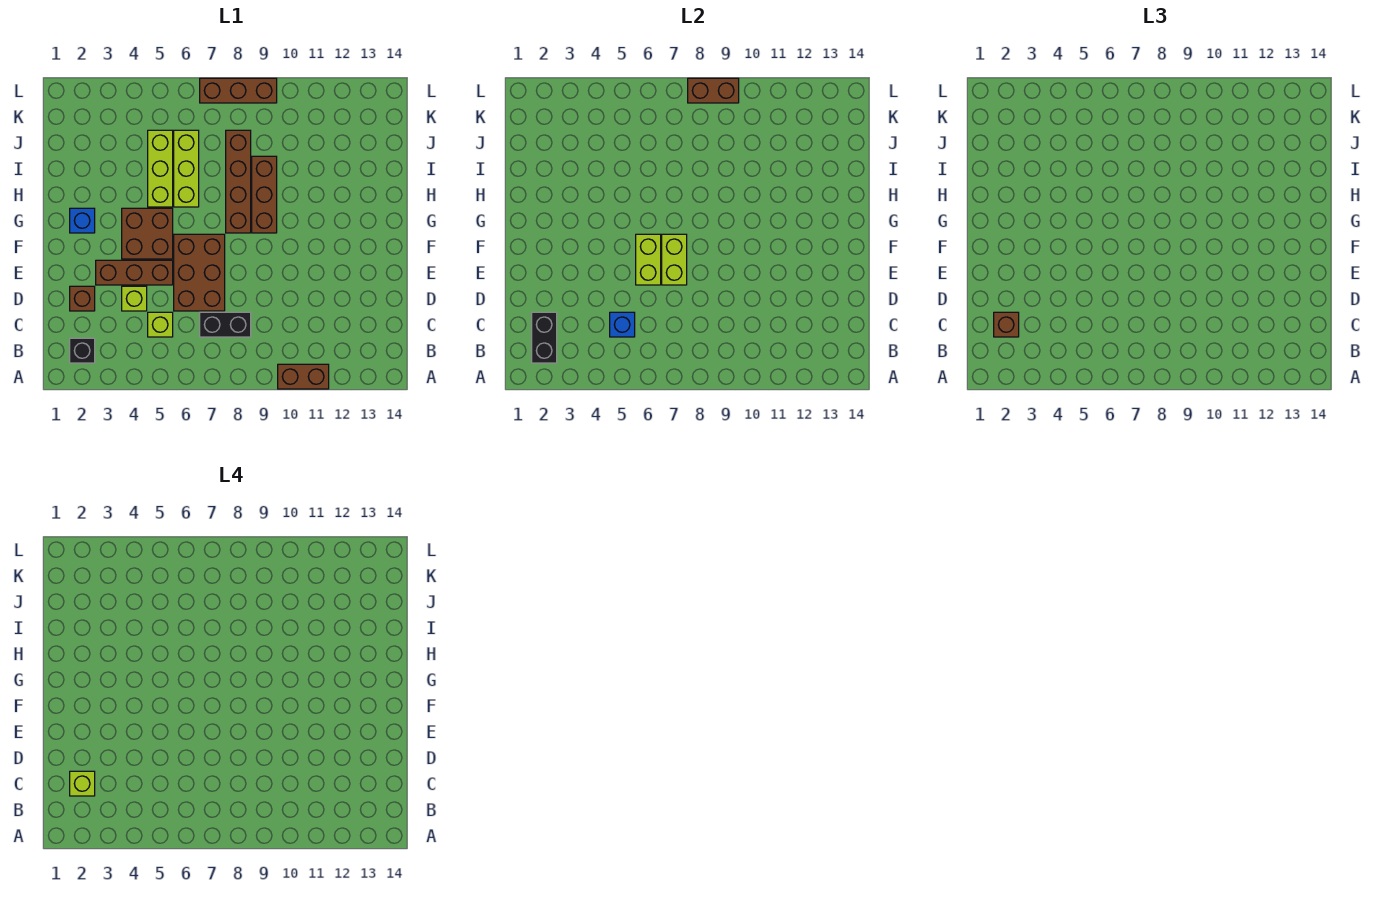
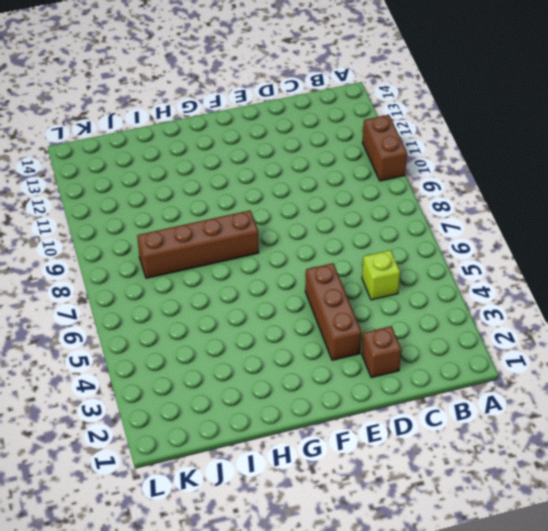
none -> black 1x1 brick [70,338,95,363]
none -> black 1x2 brick [200,312,251,337]
none -> lime 1x1 brick [122,286,147,311]

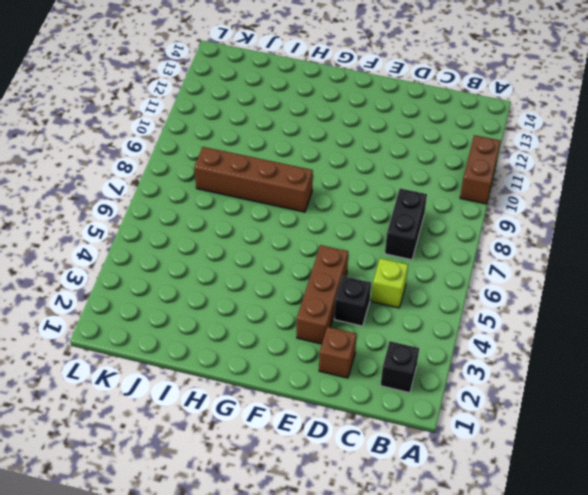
black 1x1 brick [334,276,371,326] -> lime 1x1 brick [122,286,147,311]
none -> brown 2x3 brick [174,234,225,311]
none -> brown 2x2 brick [122,208,173,259]
none -> blue 1x1 brick [70,208,95,233]

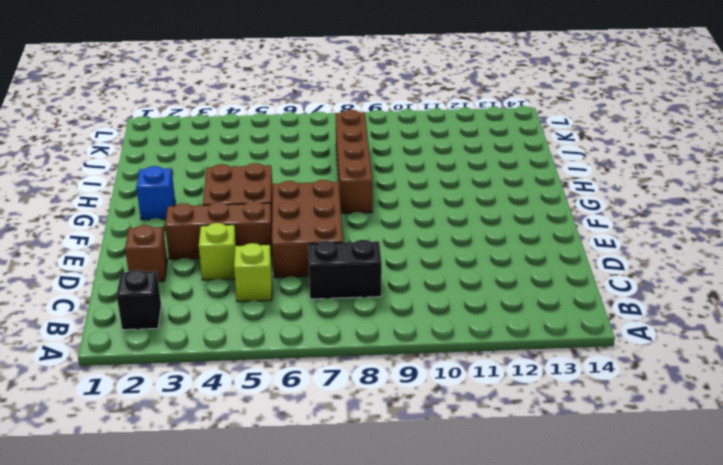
none -> brown 1x2 brick [278,364,329,389]
none -> brown 1x3 brick [252,156,277,233]
none -> lime 1x3 brick [148,130,173,207]

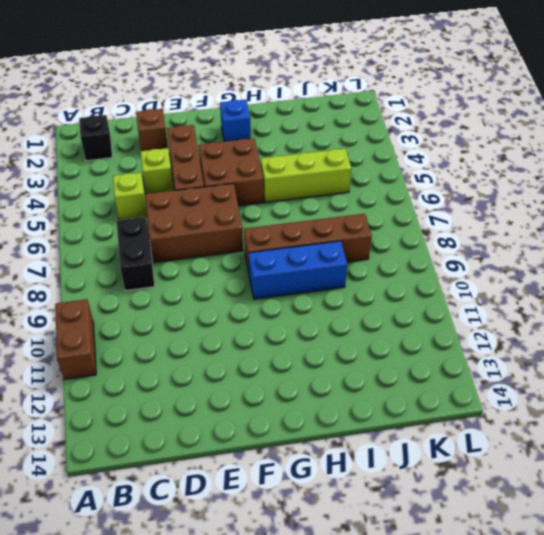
blue 1x3 brick [249,241,347,299] -> brown 1x3 brick [252,156,277,233]
none -> lime 1x3 brick [174,130,199,207]
none -> brown 1x3 brick [200,78,277,103]
none -> black 1x2 brick [532,312,557,363]

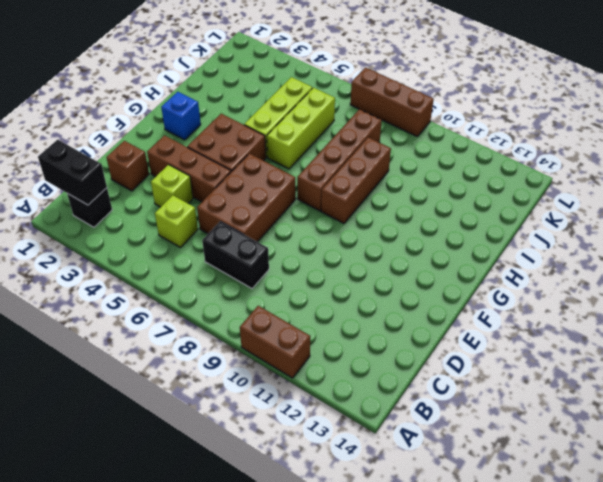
black 1x2 brick [38,140,107,205] -> black 1x2 brick turned to [532,312,557,363]
none -> blue 1x1 brick [610,312,635,337]
none -> lime 1x2 brick [636,234,661,285]
none -> lime 1x2 brick [662,234,687,285]

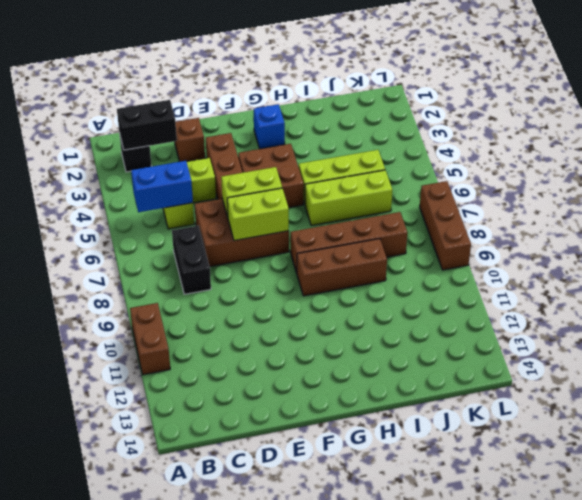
blue 1x2 brick [131,161,193,212] -> blue 1x1 brick [610,312,635,337]
none -> brown 1x2 brick [688,78,739,103]
none -> brown 1x1 brick [994,312,1019,337]
none -> lime 1x1 brick [70,771,95,796]

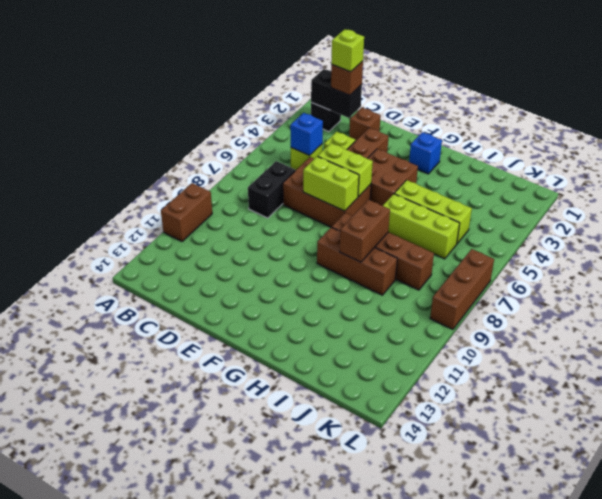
brown 1x2 brick [340,200,390,262] -> brown 1x2 brick moved to [688,78,739,103]

